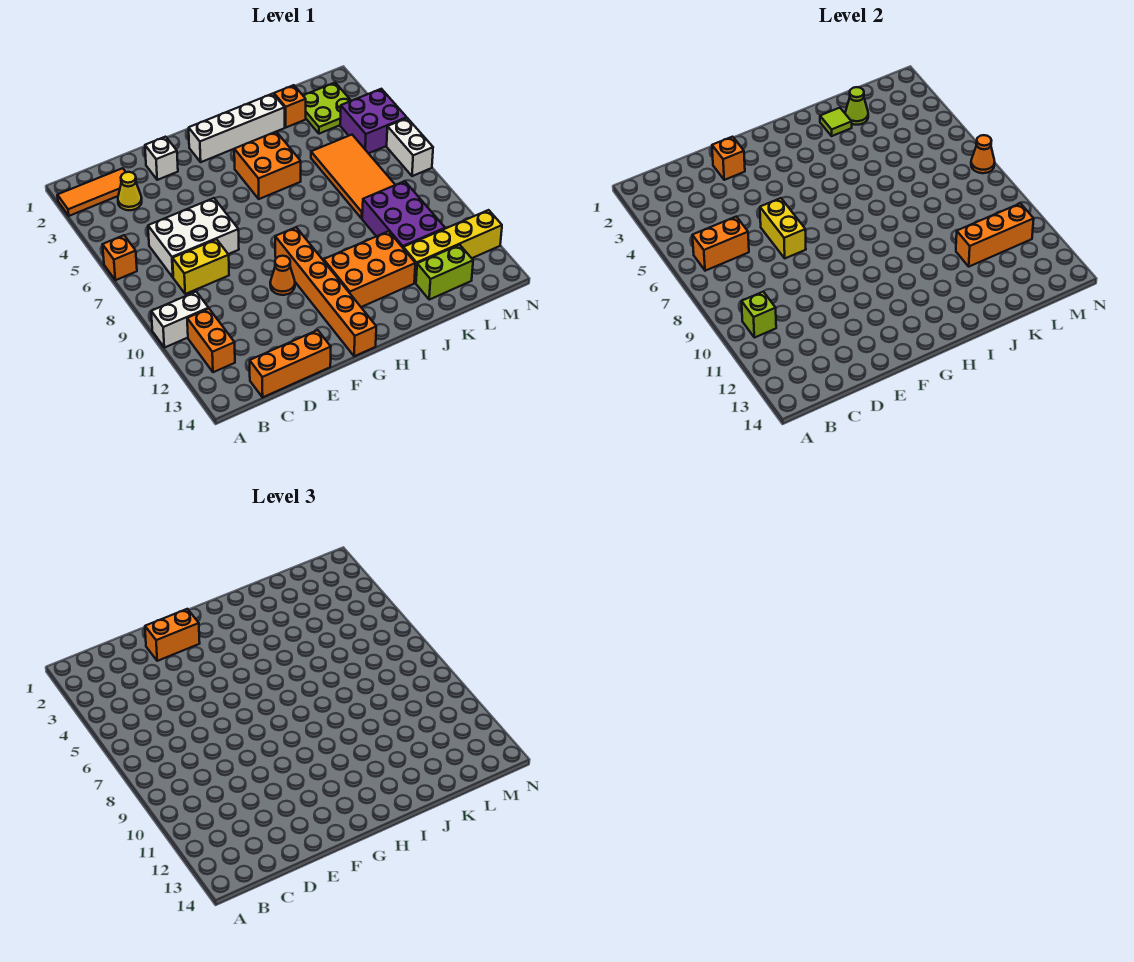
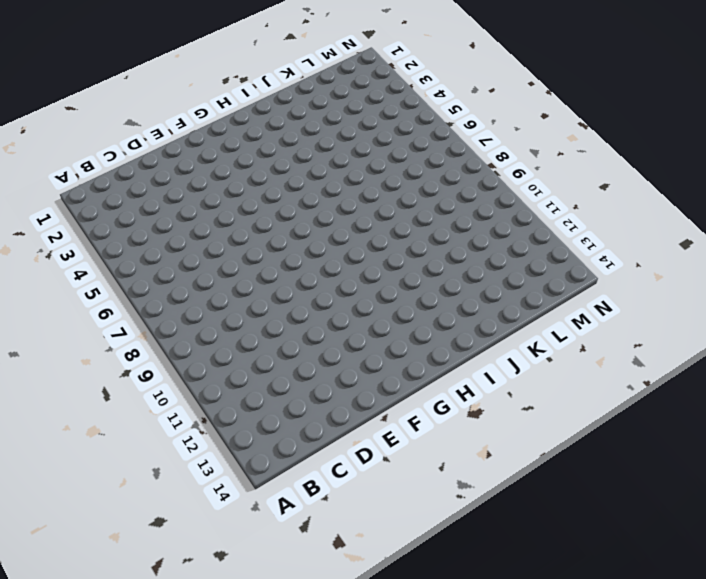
none -> orange 1x3 tile [57,168,125,216]
none -> orange 1x1 brick [103,235,137,280]
none -> white 1x2 brick [151,292,209,348]
none -> orange 1x2 brick [187,309,235,372]

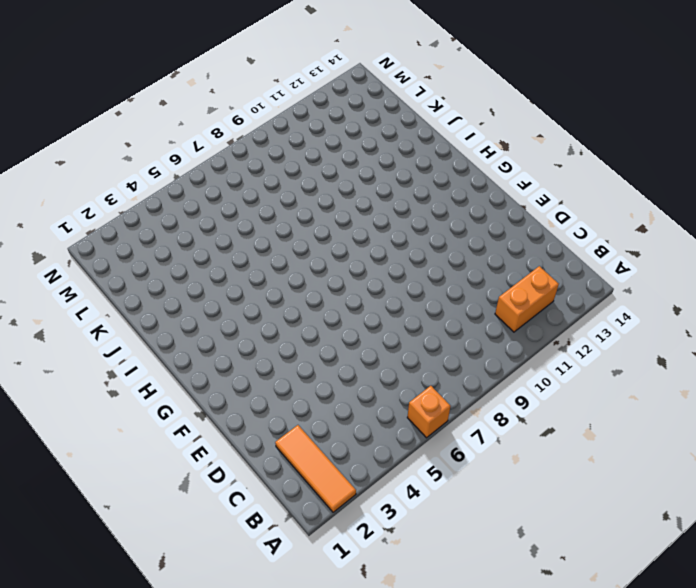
none -> white 1x2 brick [151,292,209,348]
none -> yellow 1x1 cone [118,172,142,210]
none -> white 2x3 brick [148,198,239,277]
none -> yellow 1x2 brick [173,239,229,294]

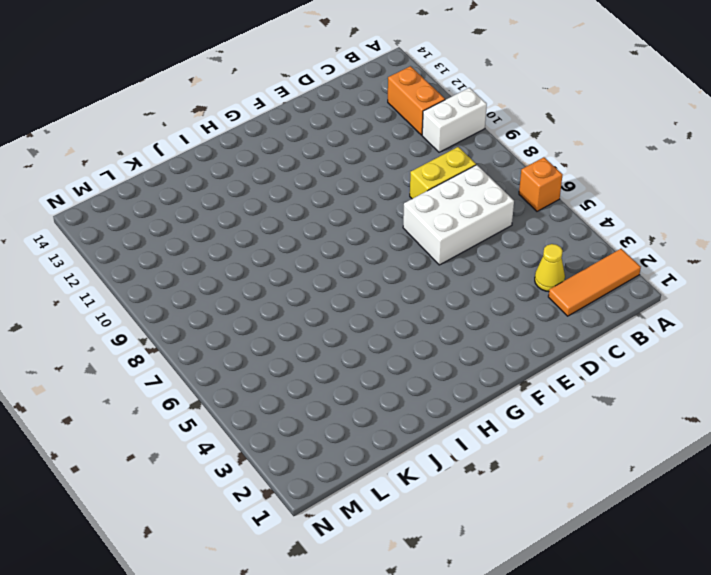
none -> orange 1x3 brick [250,330,331,397]
none -> white 1x1 brick [145,137,178,180]
none -> orange 1x1 cone [270,256,295,295]
none -> white 1x4 brick [189,94,285,162]

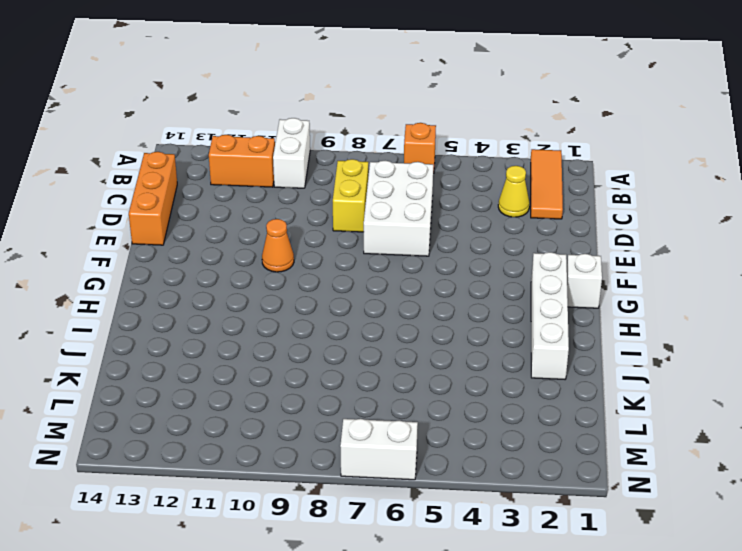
white 1x1 brick [567,254,602,308] -> white 1x1 brick moved to [145,137,178,180]
none -> orange 1x6 brick [275,227,376,356]
none -> orange 2x2 brick [234,132,301,199]
none -> orange 2x3 brick [324,231,415,307]
none -> orange 1x1 brick [274,85,306,127]

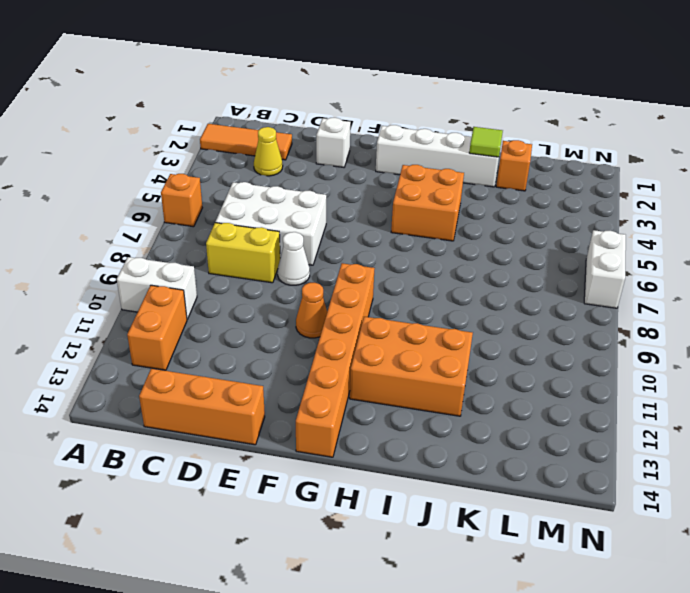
white 1x1 cone [278,232,310,285] -> none
none -> orange 2x4 tile [311,135,395,218]
none -> purple 2x3 brick [362,181,445,247]
none -> yellow 1x4 brick [403,210,502,283]
none -> lime 1x2 brick [416,245,473,300]

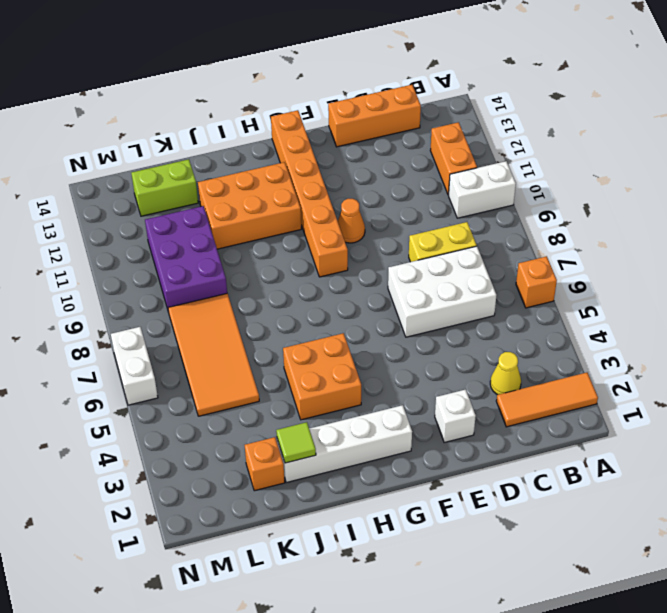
none -> yellow 1x4 brick [403,210,502,283]
none -> lime 2x2 plate [303,83,351,134]
none -> purple 2x2 brick [340,89,407,153]
none -> orange 1x2 brick [692,217,749,271]

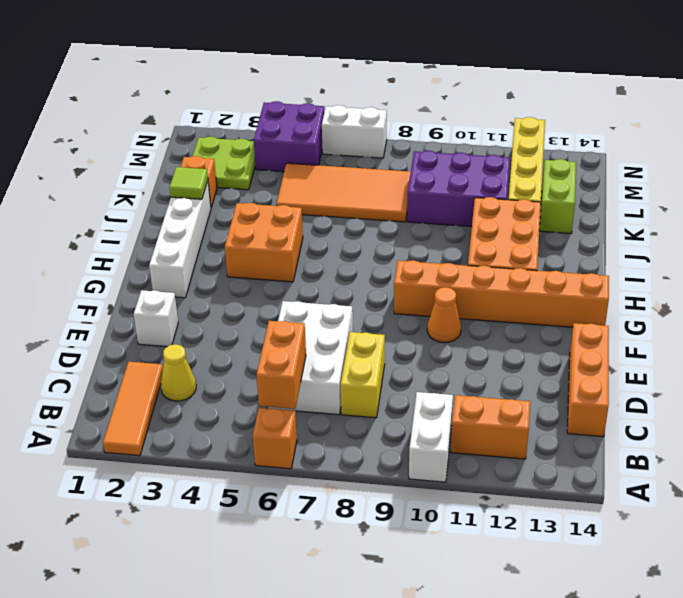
none -> lime 1x1 brick [742,292,776,338]
none -> orange 1x1 brick [712,137,745,180]
none -> yellow 1x2 brick [760,198,806,258]
none -> lime 1x1 cone [845,87,868,125]

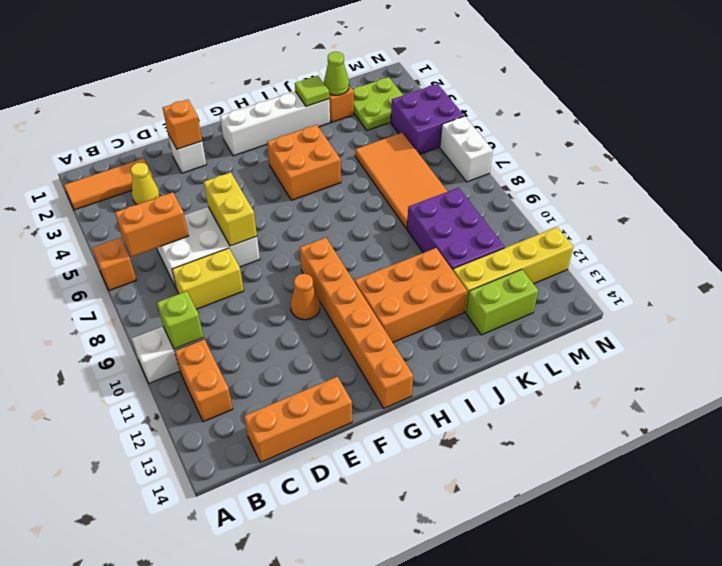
none -> orange 1x3 brick [956,203,1034,267]
none -> orange 1x1 cone [971,135,995,173]
none -> orange 1x2 brick [145,609,200,661]

